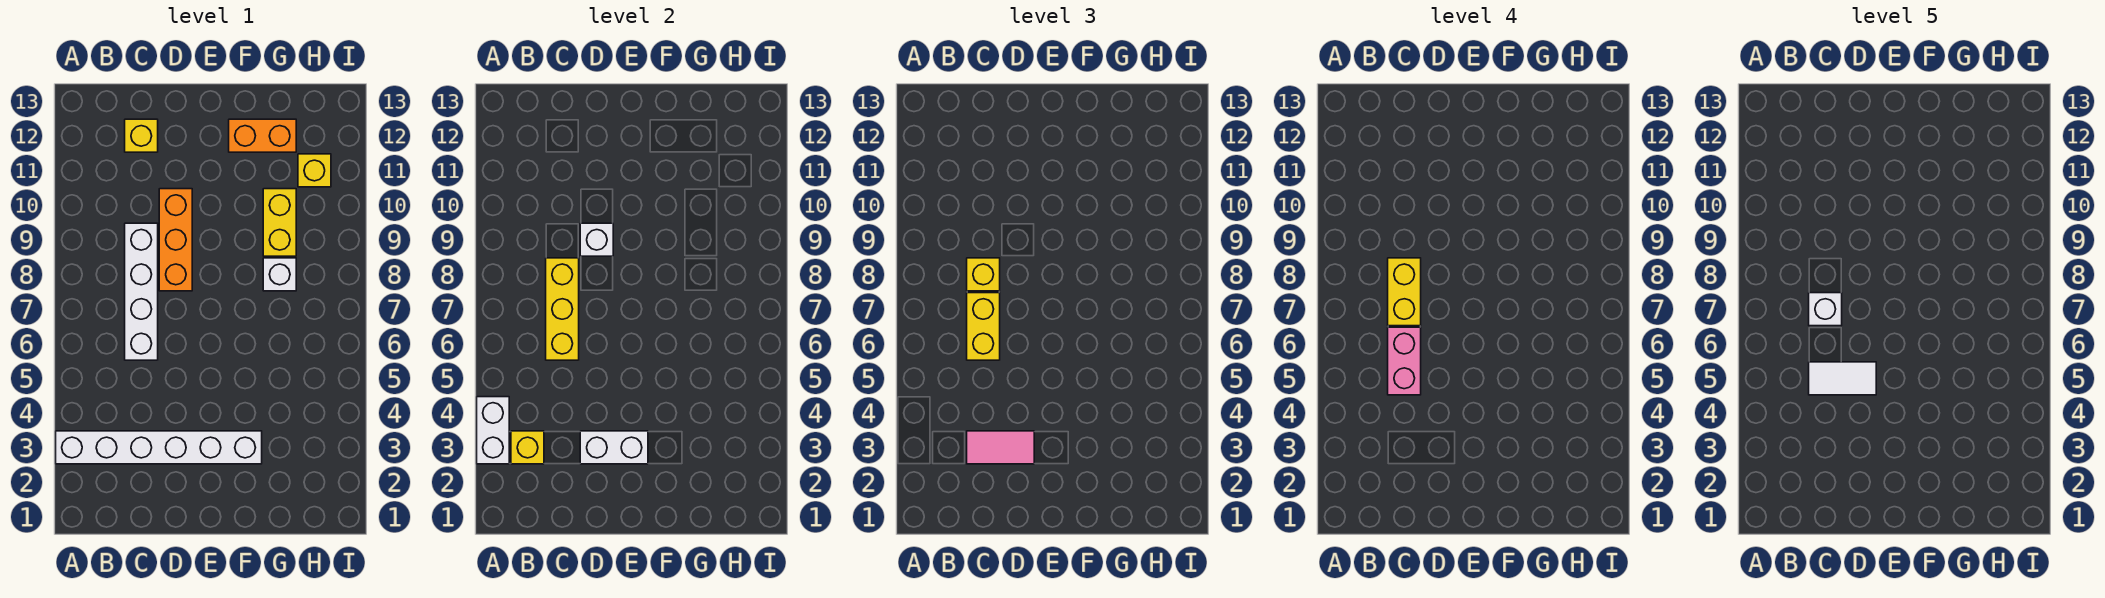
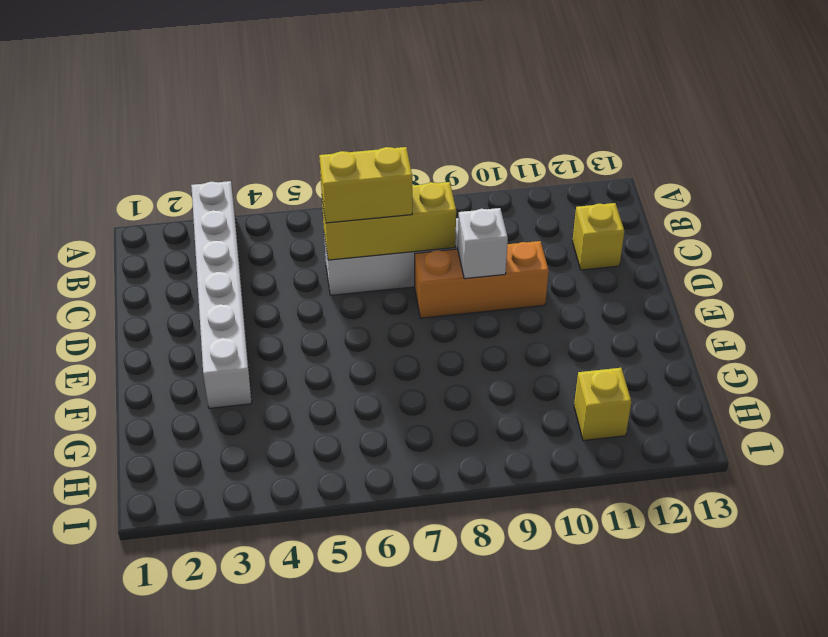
none -> orange 1x2 brick [229,119,296,152]
none -> white 1x1 brick [263,258,296,291]
none -> yellow 1x2 brick [263,189,296,256]

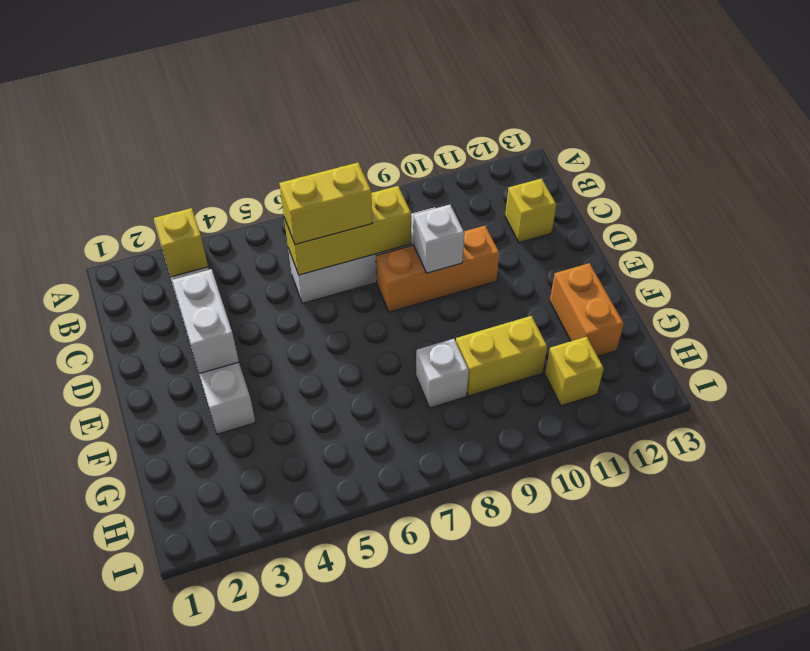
none -> white 1x2 brick [477,397,509,464]
none -> pink 1x2 tile [967,431,1034,464]
none -> yellow 1x1 brick [967,258,1000,291]

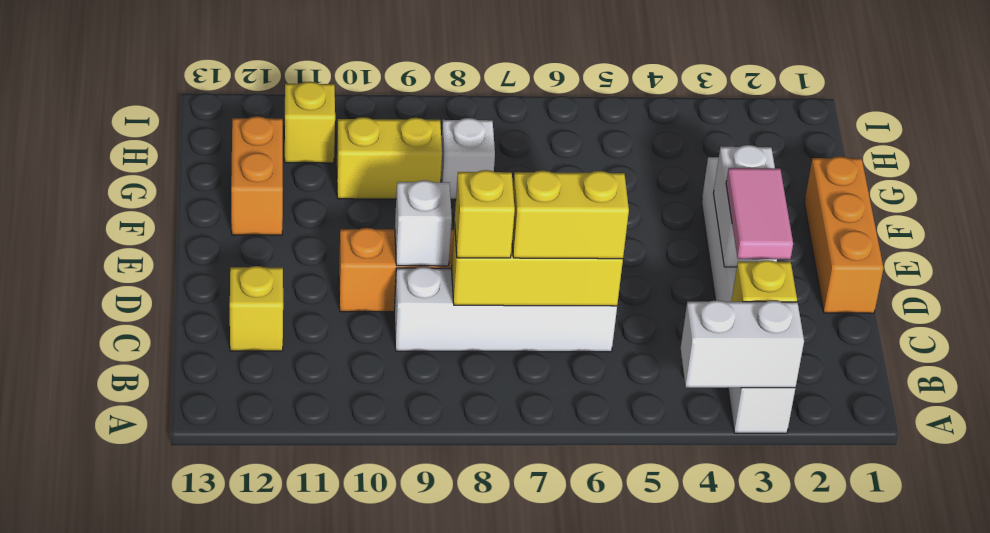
orange 1x3 brick [804,156,884,313] -> none
none -> pink 1x2 brick [1388,327,1421,395]
none -> yellow 1x2 brick [1388,258,1421,326]
none -> white 1x2 tile [1809,362,1876,395]

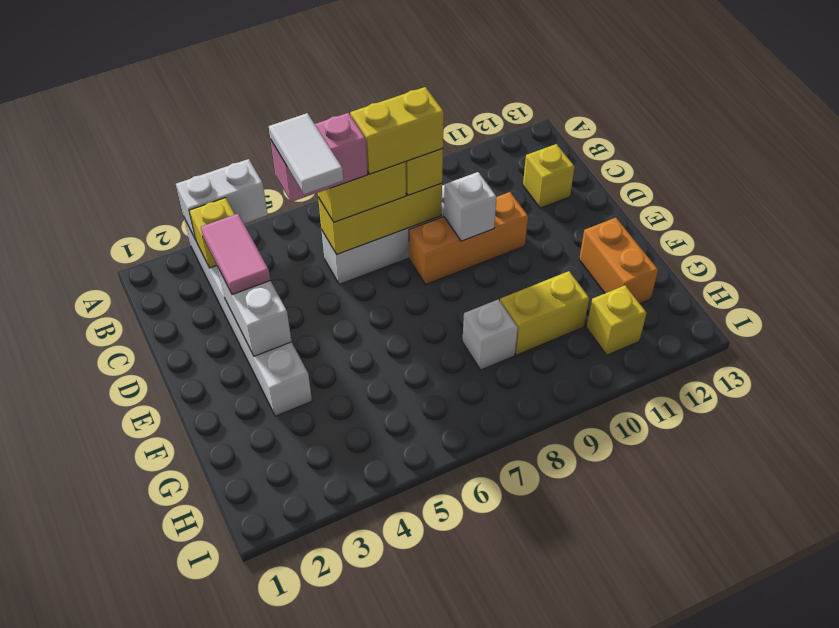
none -> white 1x1 brick [1809,293,1842,326]

